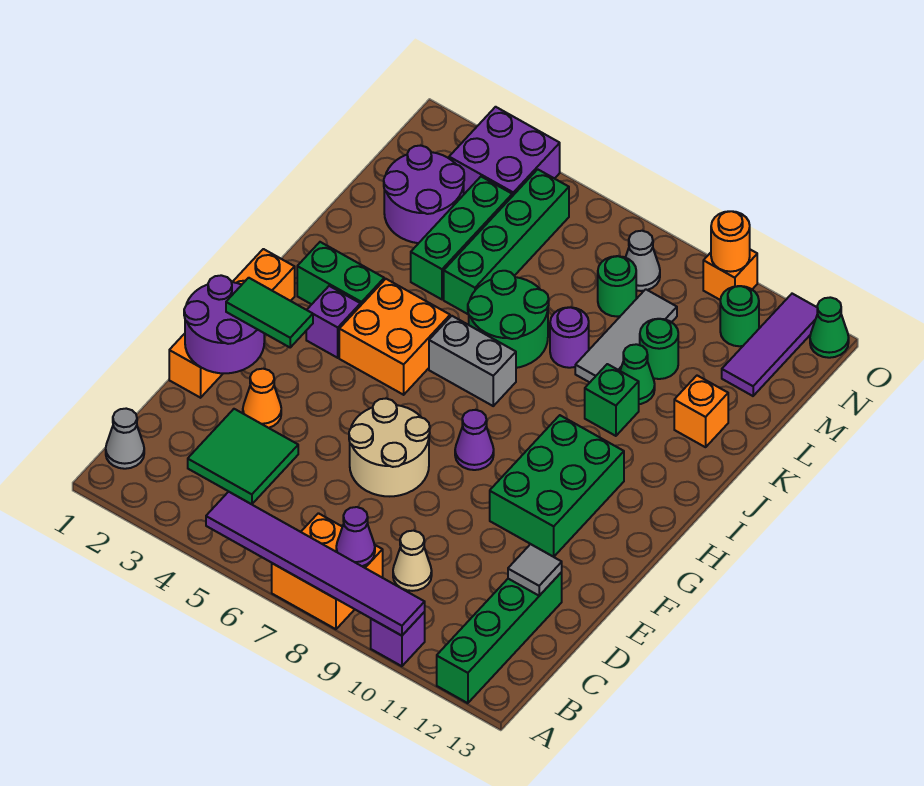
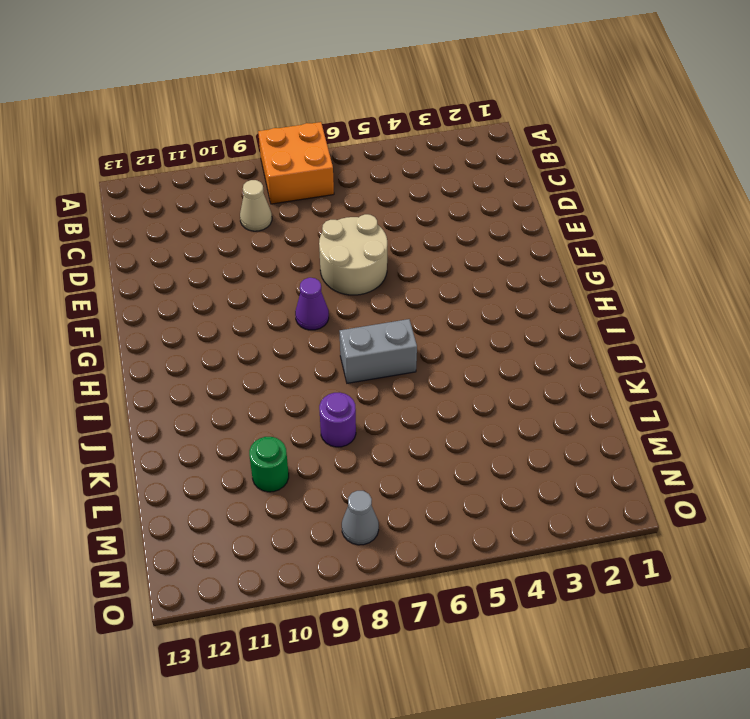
none -> purple 1x1 brick [371,612,425,666]
none -> green 1x4 brick [437,572,562,703]
none -> grey 1x1 cone [106,409,144,469]
none -> green 2x2 tile [188,409,298,504]

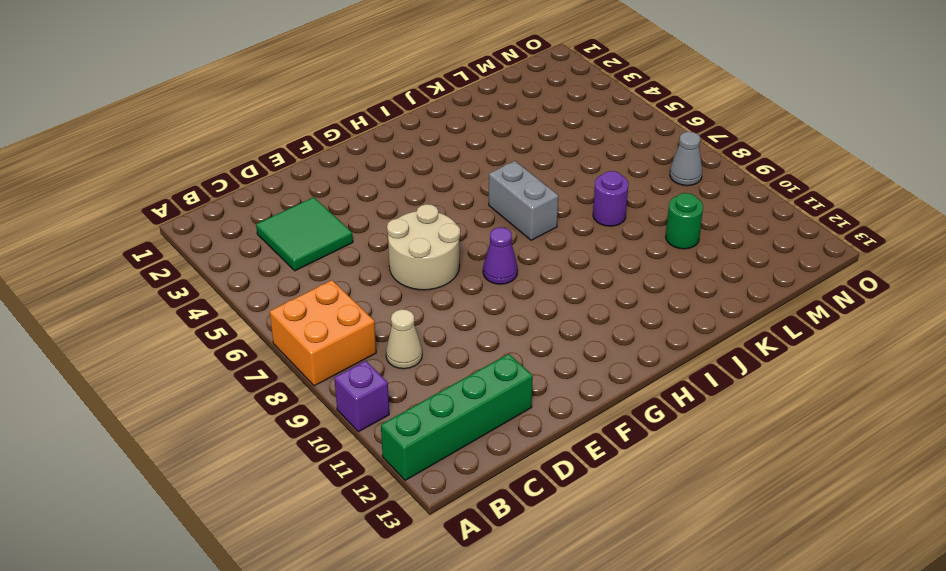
none -> grey 1x1 cone [106,409,144,469]
none -> orange 1x4 brick [169,249,295,398]
none -> orange 1x1 cone [243,369,281,428]
none -> green 2x3 brick [490,415,624,557]

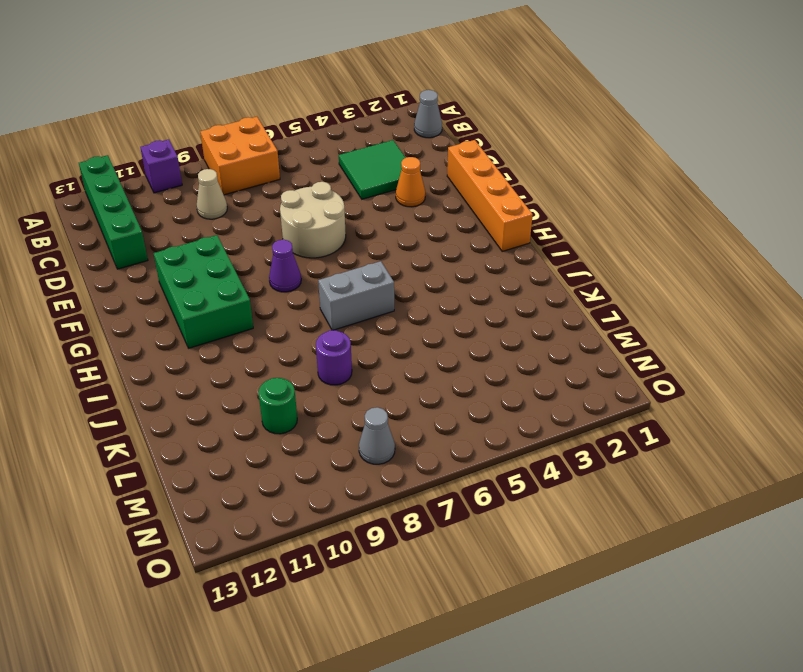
none -> purple 1x1 brick [306,286,360,358]
none -> orange 2x2 brick [339,279,450,395]
none -> green 1x2 brick [297,242,384,306]
none -> green 2x2 round brick [468,271,549,368]

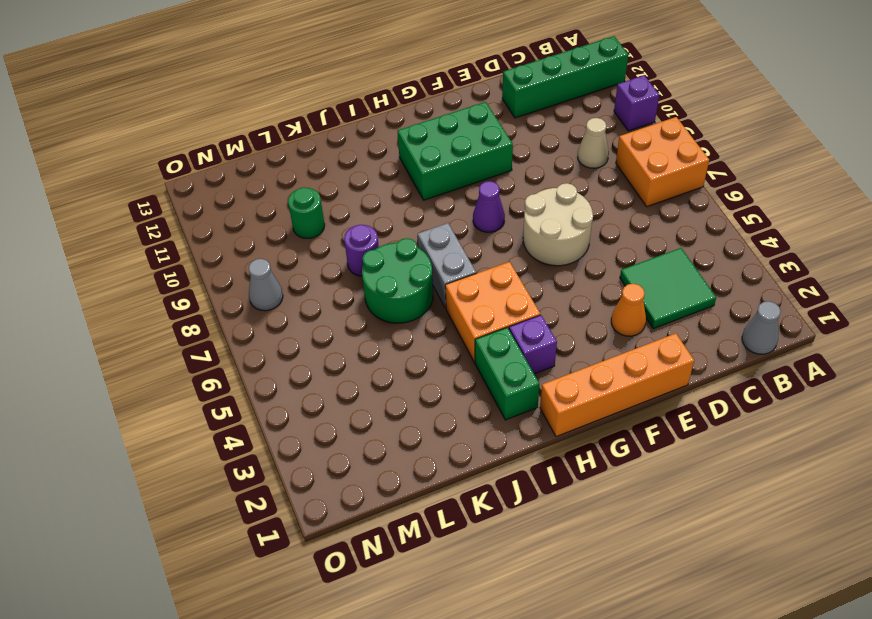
none -> green 1x1 brick [585,364,639,436]
none -> green 1x3 brick [411,177,512,299]
none -> green 1x4 brick [444,169,569,315]
none -> grey 1x3 tile [575,289,677,382]

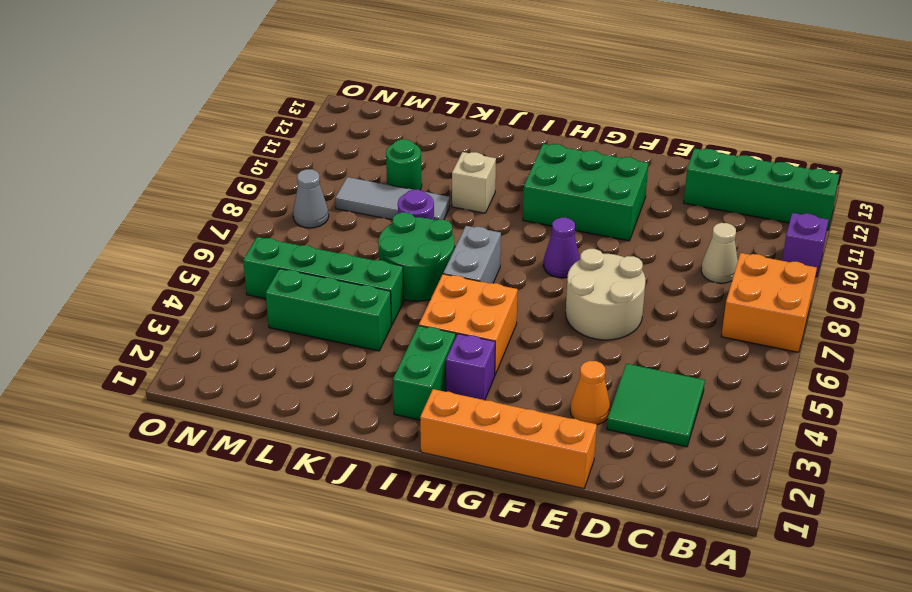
tan 1x1 brick [452,152,496,213] -> green 1x1 brick [585,364,639,436]
none -> grey 1x1 cone [106,409,144,469]
none -> green 1x1 cone [620,344,655,404]
none -> orange 1x1 brick [674,376,728,447]
none -> purple 2x2 round brick [384,146,464,243]

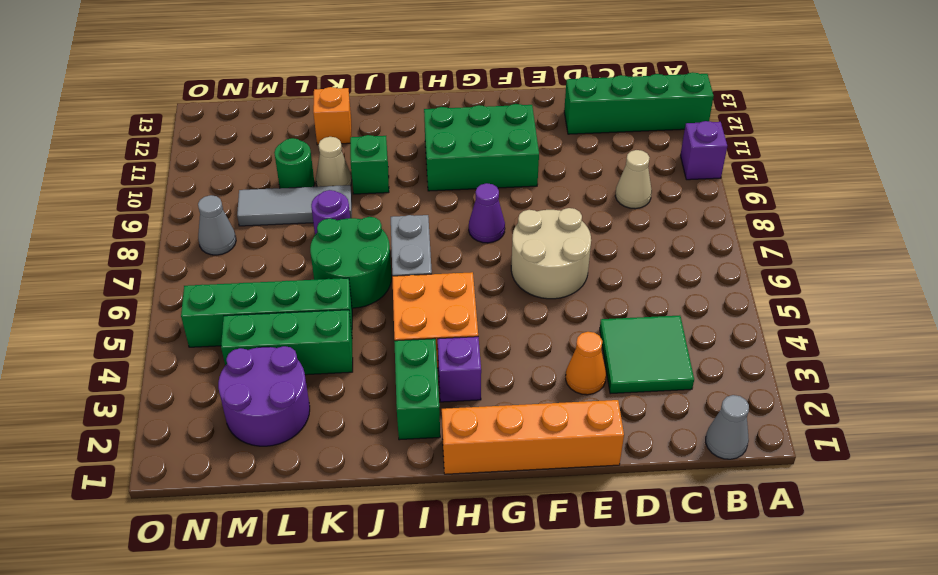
tan 1x1 cone [316,137,352,187] -> green 1x1 cone [620,344,655,404]
none -> orange 2x2 brick [272,513,383,629]
none -> green 1x1 round brick [598,256,636,316]
none -> purple 1x3 tile [722,294,818,396]
none -> purple 2x2 brick [449,107,560,196]

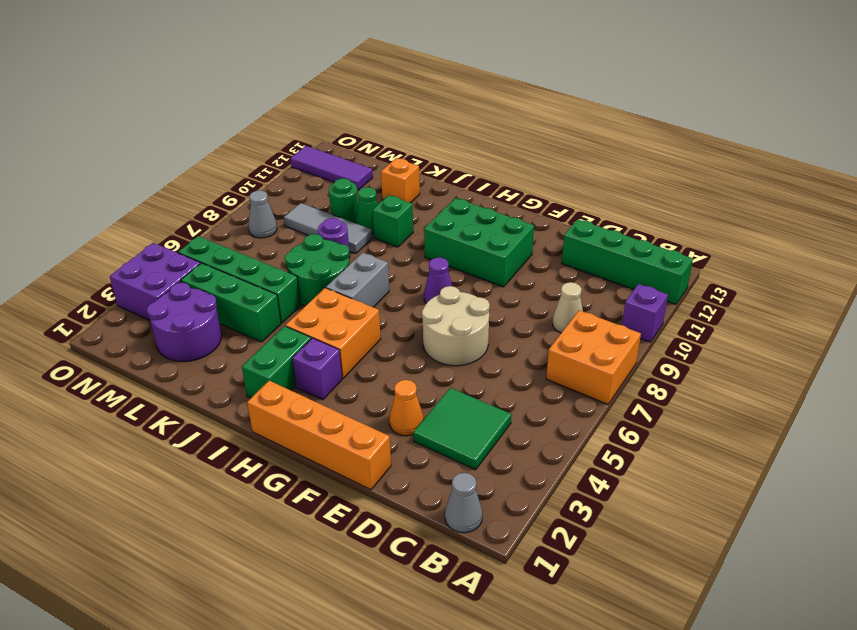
none -> green 1x1 round brick [598,256,636,316]
none -> green 1x1 round brick [720,286,759,346]
none -> orange 1x1 brick [703,250,757,300]
none -> green 1x1 cone [810,297,849,358]

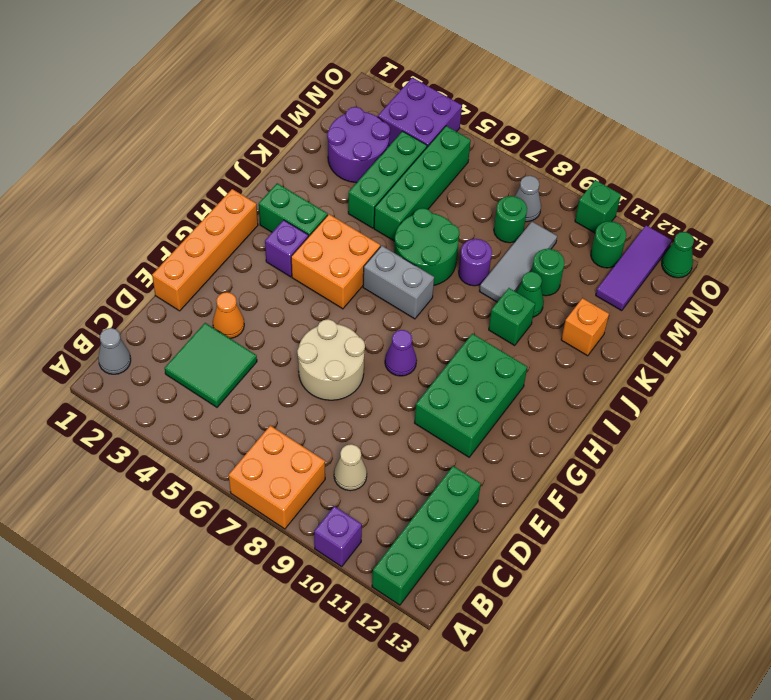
green 1x1 brick [575,180,621,233] -> orange 1x1 brick [703,250,757,300]
none -> purple 1x6 tile [206,492,425,636]
none -> purple 1x1 cone [336,507,375,566]
none -> grey 1x1 tile [508,544,562,596]
none -> purple 2x2 round brick [184,275,264,373]

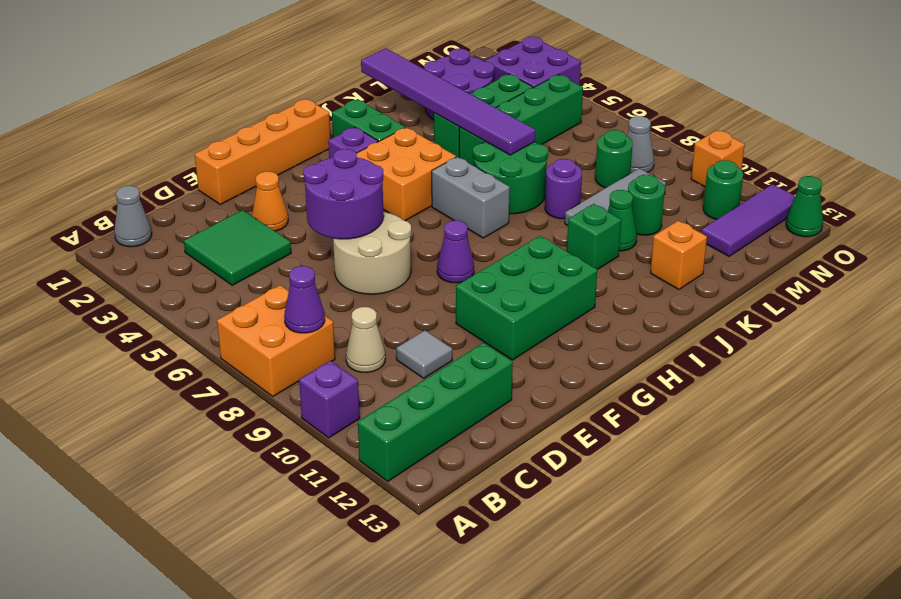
grey 1x1 tile [396,331,452,378] -> grey 1x1 tile moved to [508,544,562,596]
purple 2x2 round brick [303,149,384,239] -> purple 2x2 round brick moved to [184,275,264,373]
purple 1x6 tile [361,48,535,155] -> purple 1x6 tile moved to [206,492,425,636]
none -> orange 1x1 round brick [711,211,750,272]
none -> green 1x2 tile [226,278,313,347]

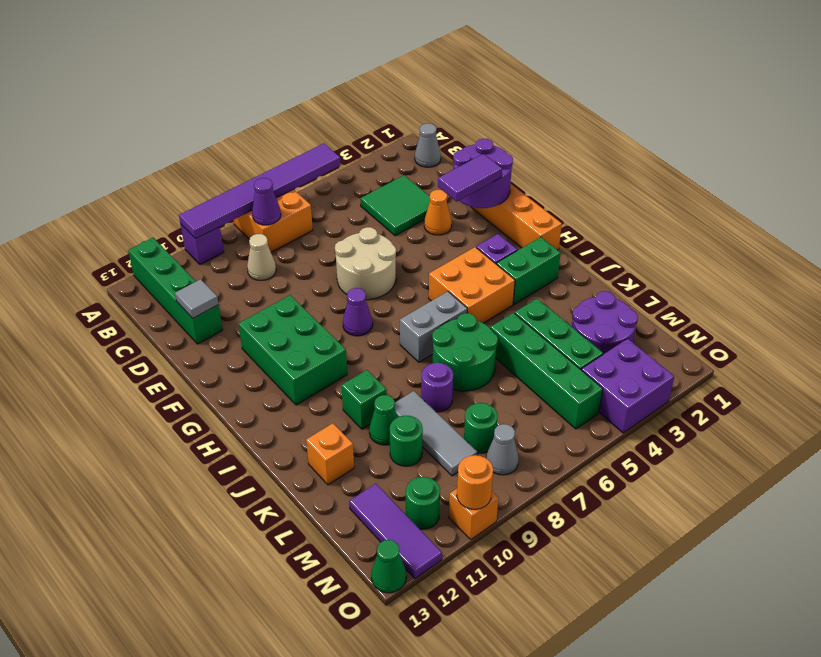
purple 1x2 tile [438,154,502,201] -> green 1x2 tile [226,278,313,347]

